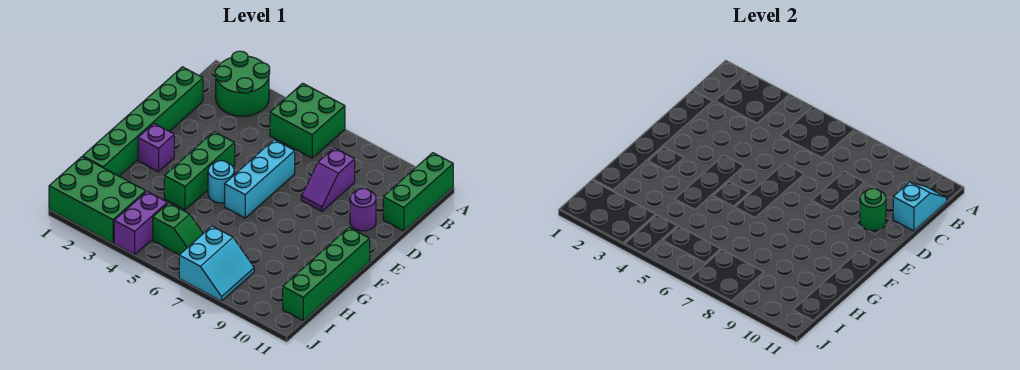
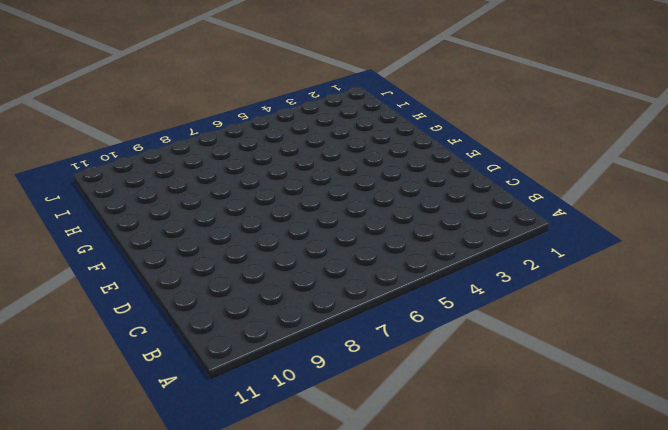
none -> green 2x2 round brick [215,51,270,116]
none -> green 2x2 brick [270,83,345,158]
none -> green 1x3 brick [383,153,453,231]

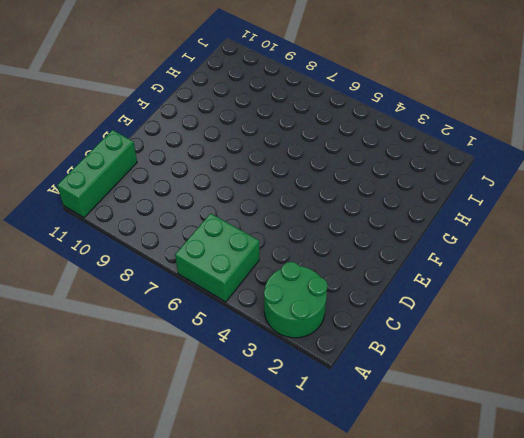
none -> green 1x6 brick [83,67,203,176]
none -> purple 1x2 slope [301,148,355,211]
none -> cyan 1x3 brick [225,140,295,218]

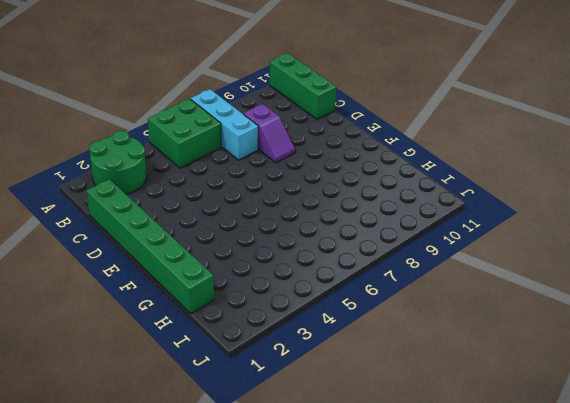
cyan 1x3 brick [191,89,258,160] -> cyan 1x3 brick moved to [225,140,295,218]
none -> purple 1x1 round brick [350,189,376,231]
none -> green 1x3 brick [164,132,235,210]
none -> purple 1x1 brick [138,123,174,172]

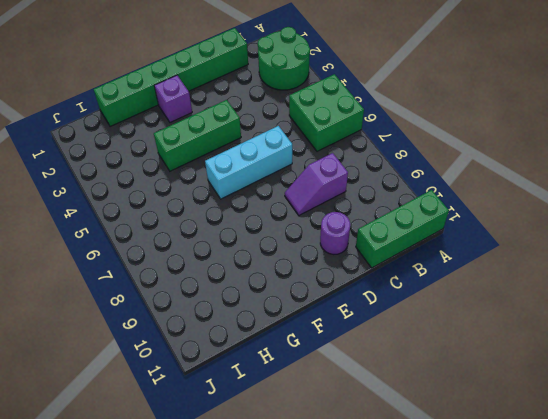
none -> cyan 1x1 round brick [208,161,234,203]
none -> green 1x4 brick [283,228,370,321]
none -> green 2x3 brick [49,157,146,243]

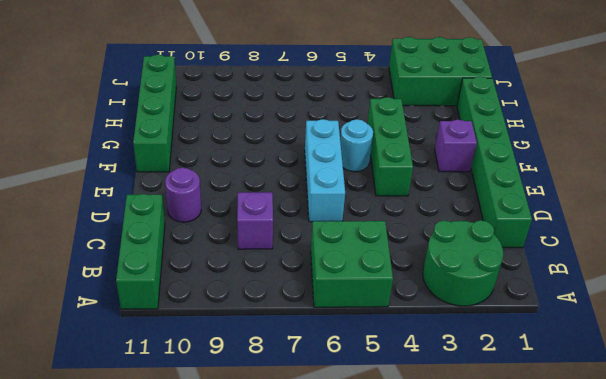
none -> purple 1x2 brick [114,191,168,255]
none -> green 1x2 slope [153,203,203,255]
none -> cyan 2x2 slope [179,226,254,301]

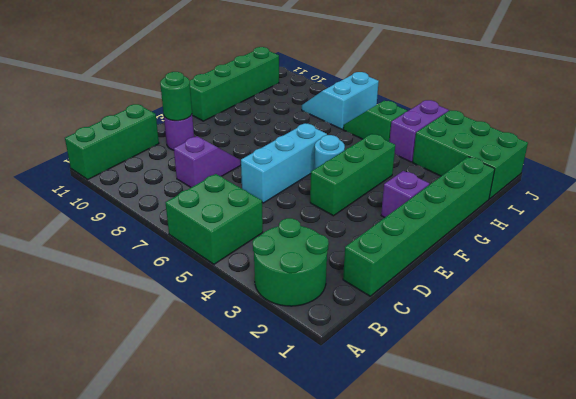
none -> cyan 1x2 slope [893,182,947,231]

